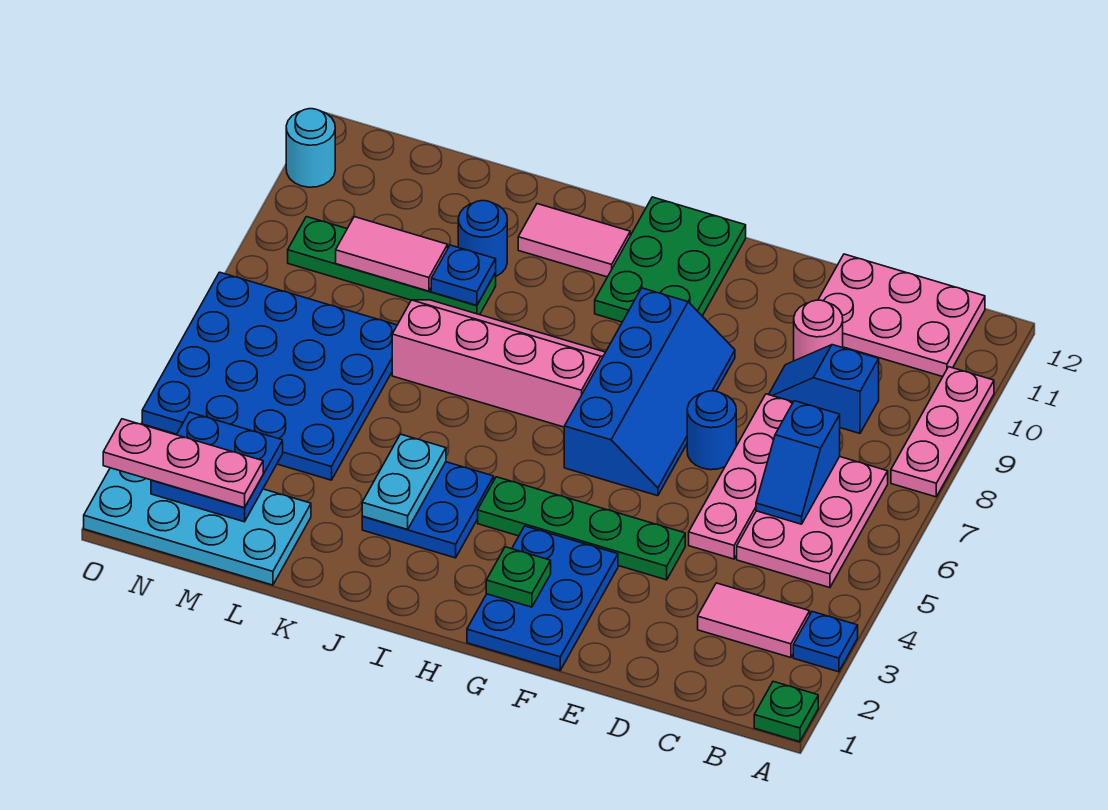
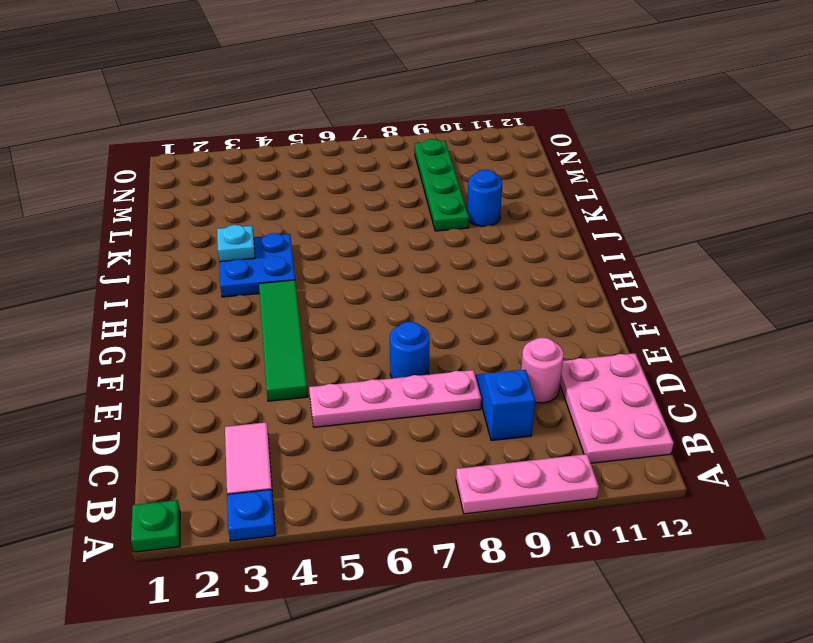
green 1x4 tile [259,280,308,401] -> green 1x4 plate [478,477,685,580]
cyan 1x1 plate [217,225,255,262] -> cyan 1x2 plate [362,434,446,529]
none -> pink 2x3 plate [737,457,888,588]
none -> blue 2x3 plate [467,526,618,670]
none -> blue 2x4 slope [564,288,735,496]

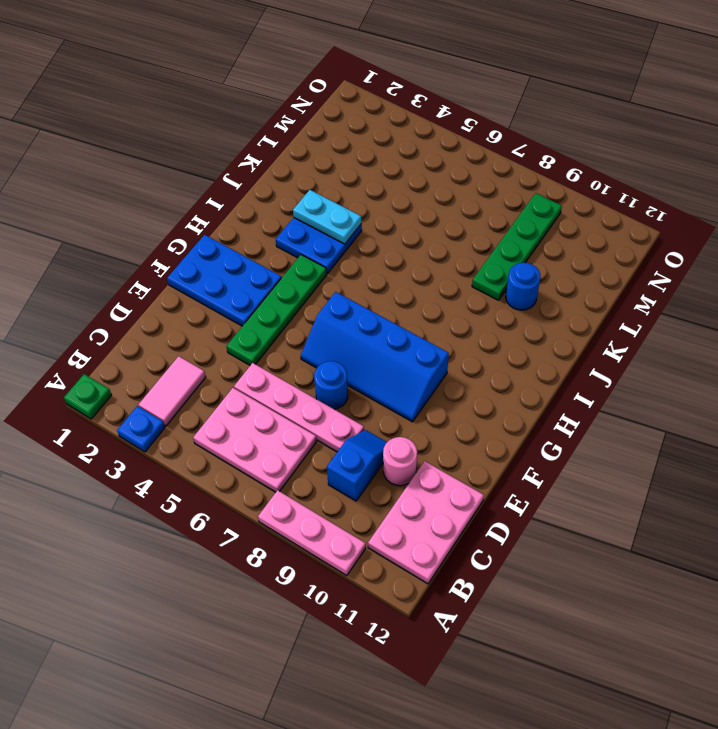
none -> green 2x3 plate [595,197,746,322]
none -> pink 2x4 slope [392,300,605,427]
none -> pink 1x2 tile [518,204,630,277]

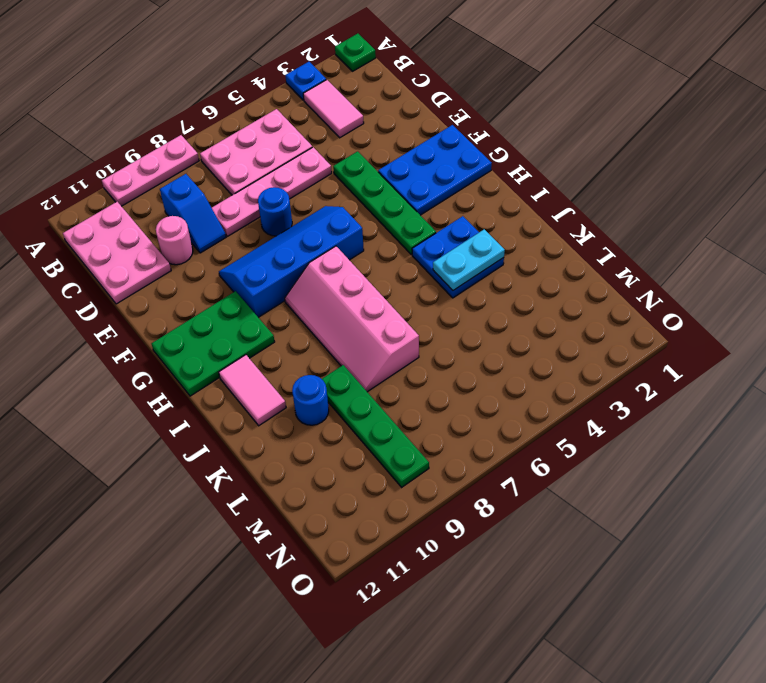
none -> cyan 2x4 plate [84,468,311,585]
none -> blue 4x4 plate [142,272,397,480]
none -> cyan 1x1 round brick [286,109,335,187]

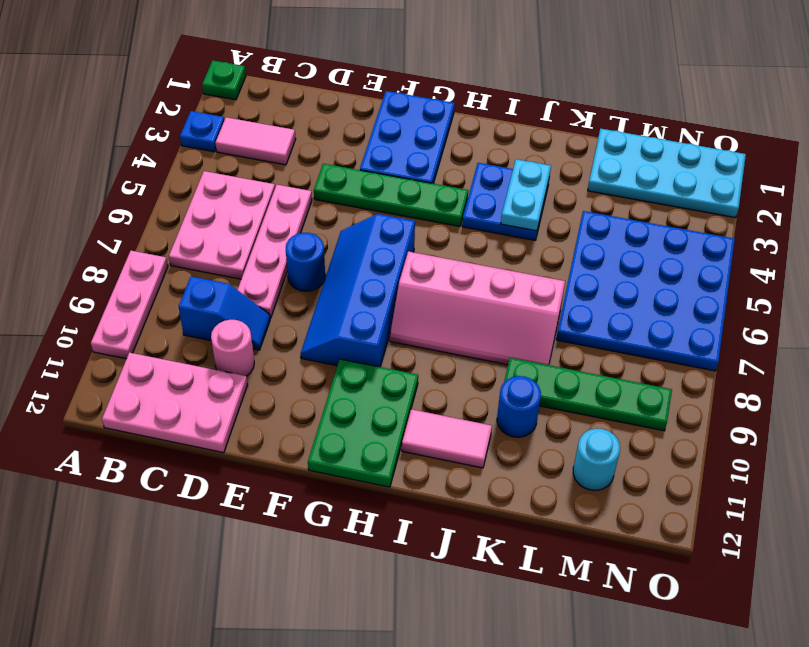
cyan 1x1 round brick [573,428,620,490] -> cyan 1x1 round brick moved to [286,109,335,187]
none -> blue 1x2 slope [756,401,840,524]
none -> green 1x1 plate [486,547,551,607]
none -> blue 1x1 plate [431,245,496,305]

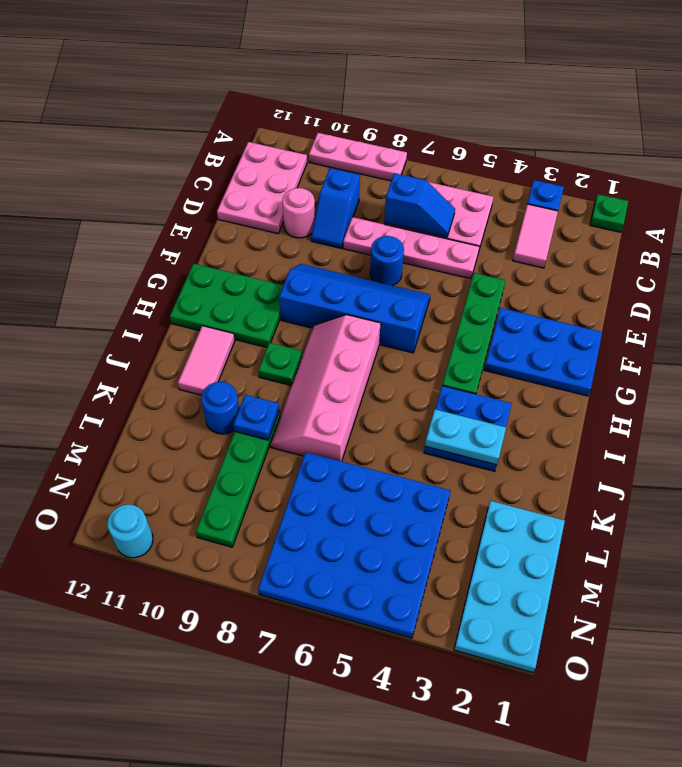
green 1x1 plate [258,343,302,386] -> green 1x1 plate moved to [486,547,551,607]
none -> pink 1x2 tile [336,217,448,291]
none -> blue 2x2 plate [151,412,283,522]
none -> pink 1x3 plate [103,419,263,508]

